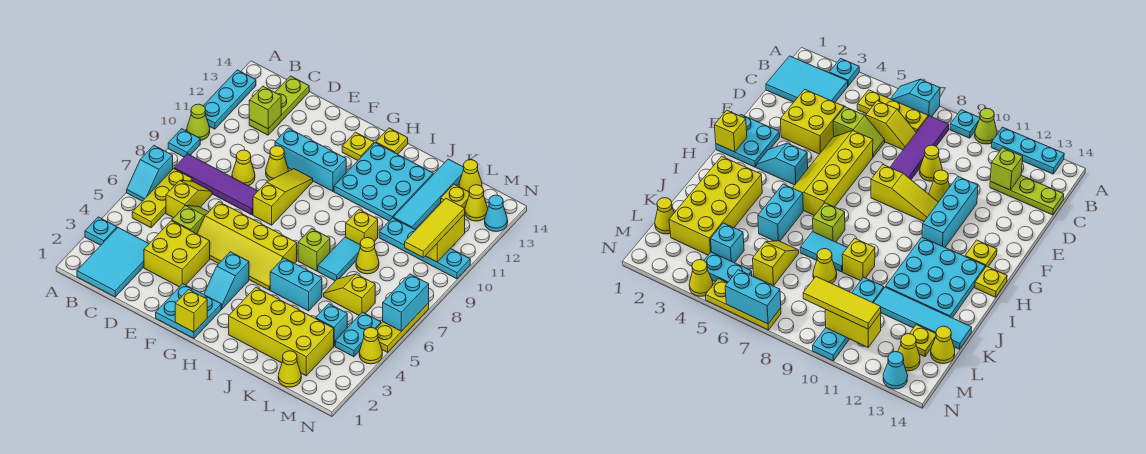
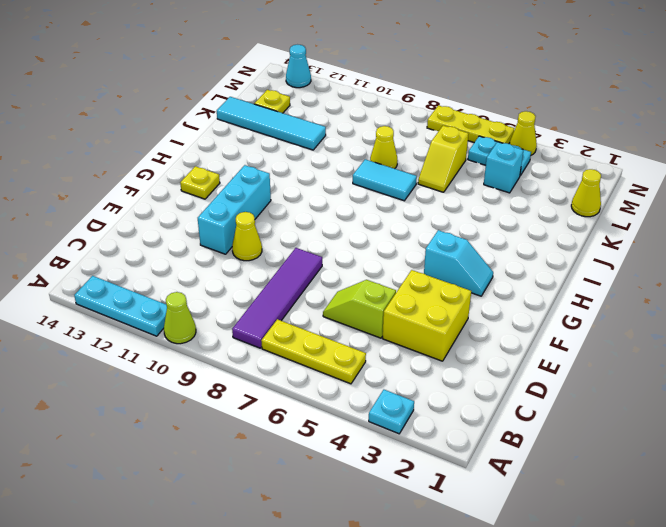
none -> cyan 1x2 slope [127,146,173,201]
none -> cyan 1x1 plate [168,129,200,157]
none -> cyan 2x3 tile [77,228,149,297]
none -> yellow 1x2 slope [166,180,212,218]

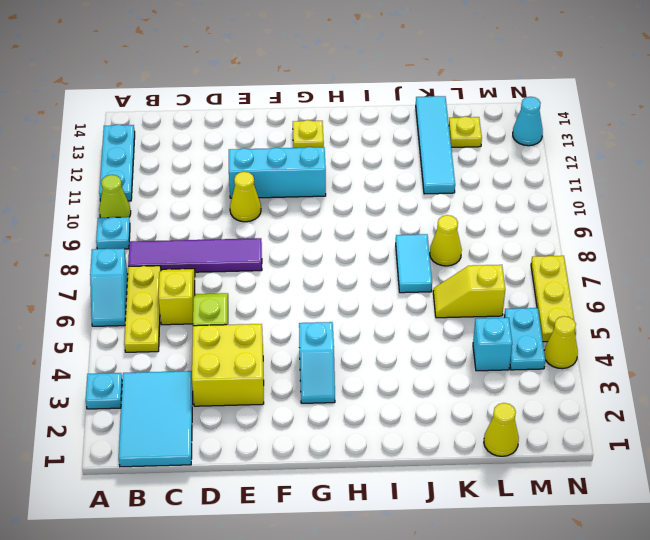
none -> lime 1x3 plate [249,76,309,135]
none -> yellow 1x1 cone [232,150,255,186]
none -> yellow 2x4 slope [197,202,297,290]
none -> cyan 2x2 plate [156,284,221,338]

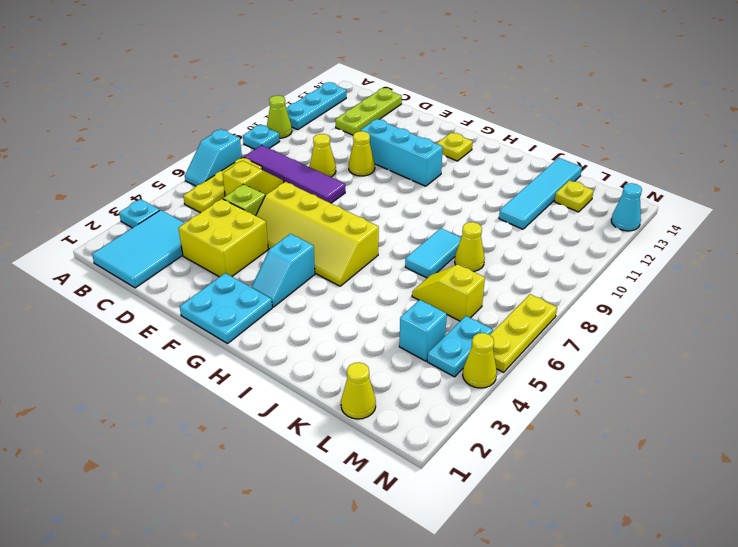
none -> yellow 1x3 slope [253,169,313,225]
none -> cyan 3x3 plate [334,143,433,221]
none -> yellow 1x1 plate [376,128,408,154]
none -> yellow 2x4 brick [229,287,334,376]

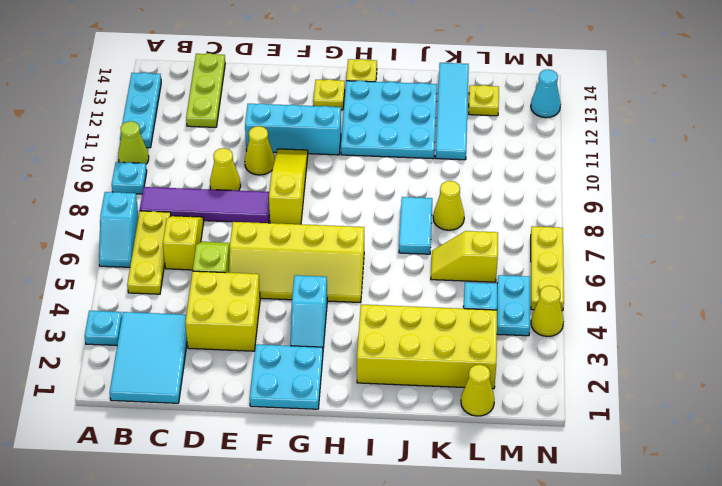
none -> cyan 1x2 brick [270,258,322,311]
none -> lime 1x1 brick [298,229,330,271]
none -> yellow 1x1 brick [346,210,378,244]
none -> cyan 1x4 plate [379,218,470,279]

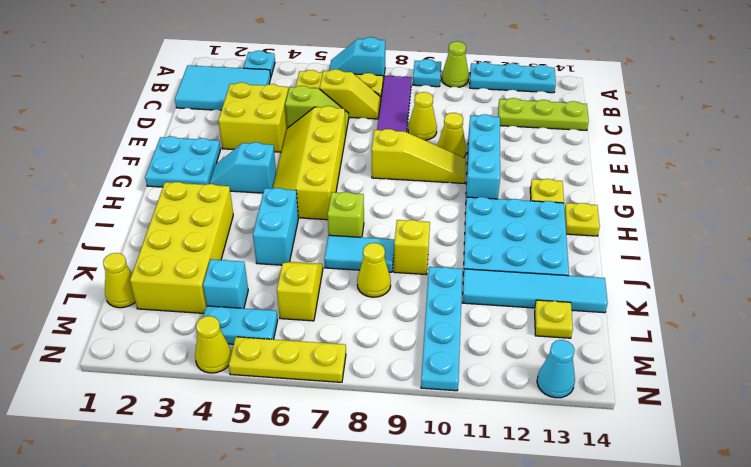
none -> yellow 1x1 cone [459,160,482,192]
none -> yellow 1x1 cone [465,185,488,221]
none -> lime 1x1 brick [249,86,281,129]
none -> yellow 1x1 brick [175,290,207,332]

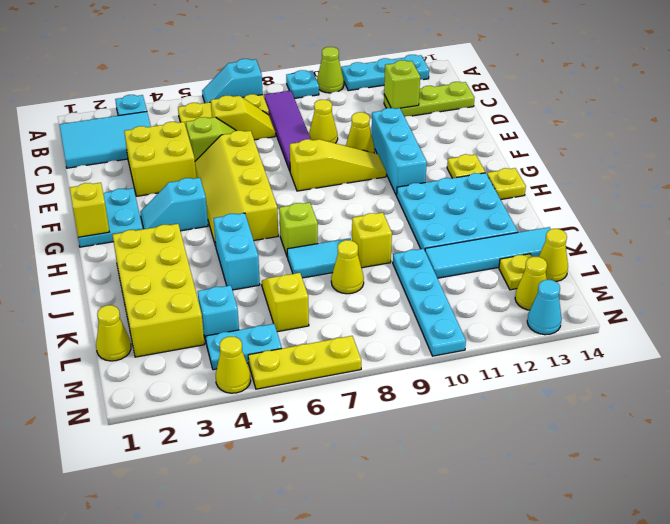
none -> yellow 1x2 brick [426,215,465,262]
none -> cyan 1x2 brick [383,274,429,331]
none -> yellow 1x3 tile [405,199,465,257]

